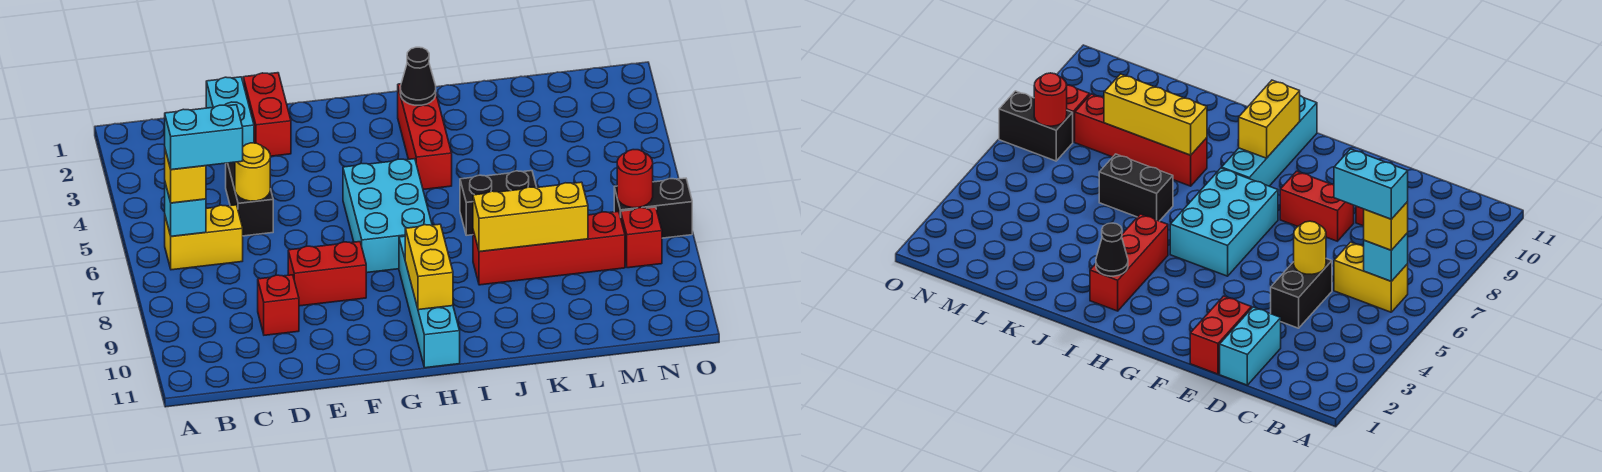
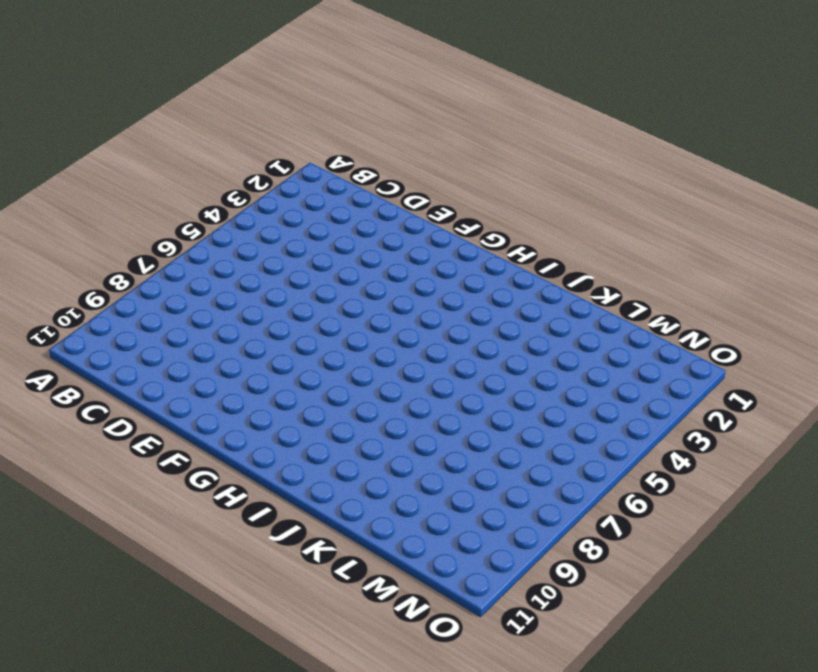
none -> yellow 1x2 brick [165,205,243,270]
none -> cyan 1x2 brick [206,77,254,146]
none -> black 1x2 brick [226,162,273,236]

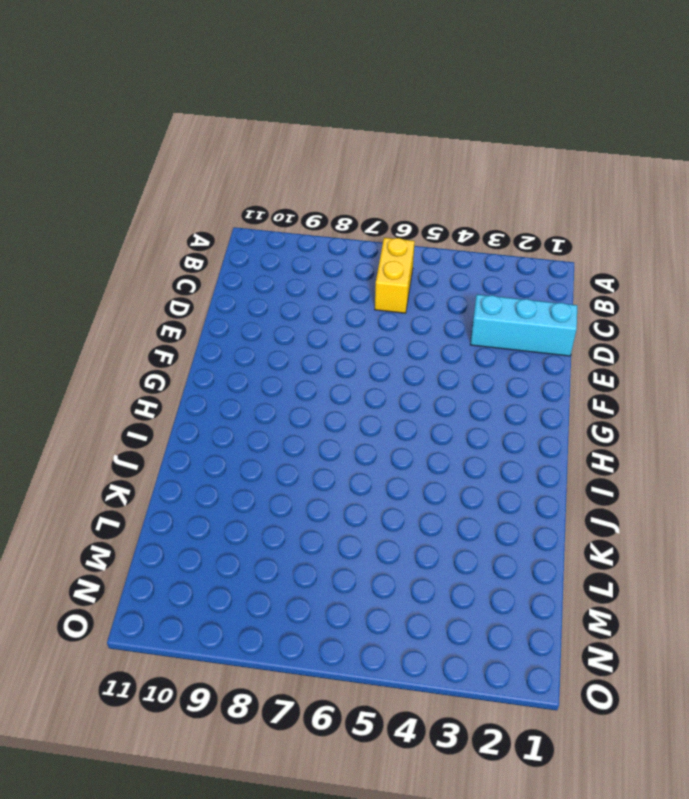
cyan 1x3 brick [470,294,577,356] -> cyan 1x2 brick [206,77,254,146]
none -> black 1x2 brick [226,162,273,236]
none -> red 1x1 brick [258,275,299,335]
none -> red 1x2 brick [243,73,291,156]

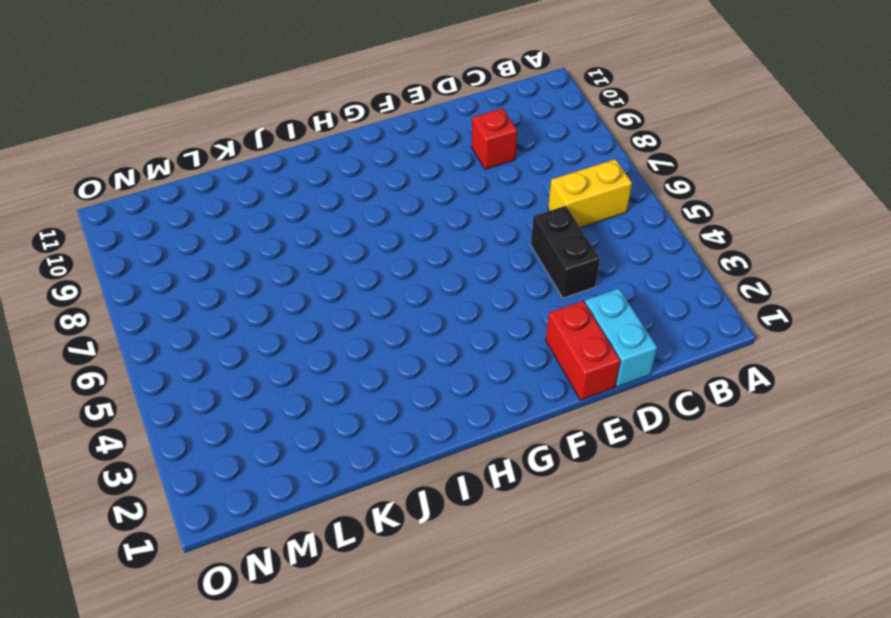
none -> red 1x2 brick [288,242,366,306]
none -> cyan 2x3 brick [343,159,432,273]
none -> cyan 1x4 brick [399,236,460,368]

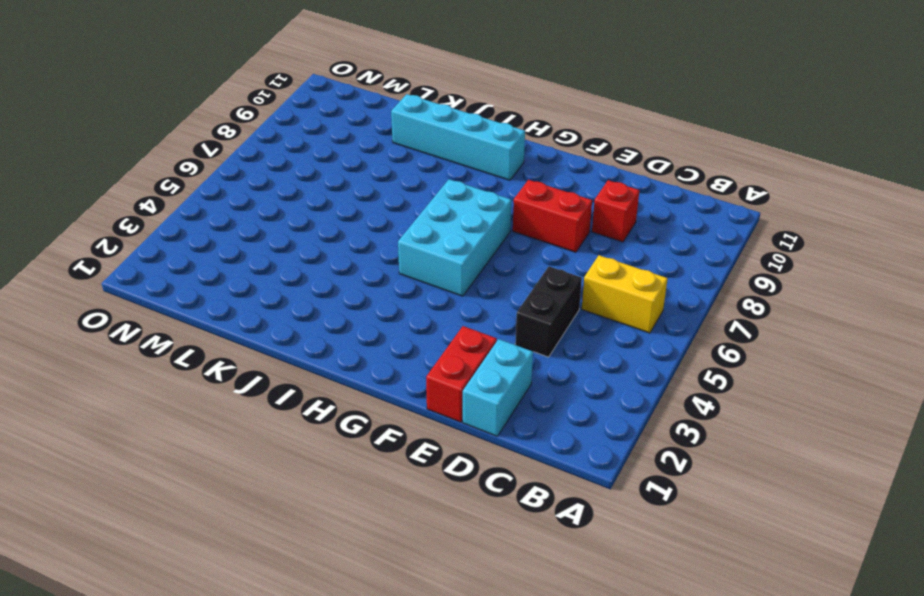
cyan 1x4 brick [391,94,525,180] -> cyan 1x4 brick turned to [399,236,460,368]
none -> red 1x3 brick [398,84,452,190]
none -> black 1x2 brick [460,171,537,235]
none -> red 1x4 brick [473,211,625,285]

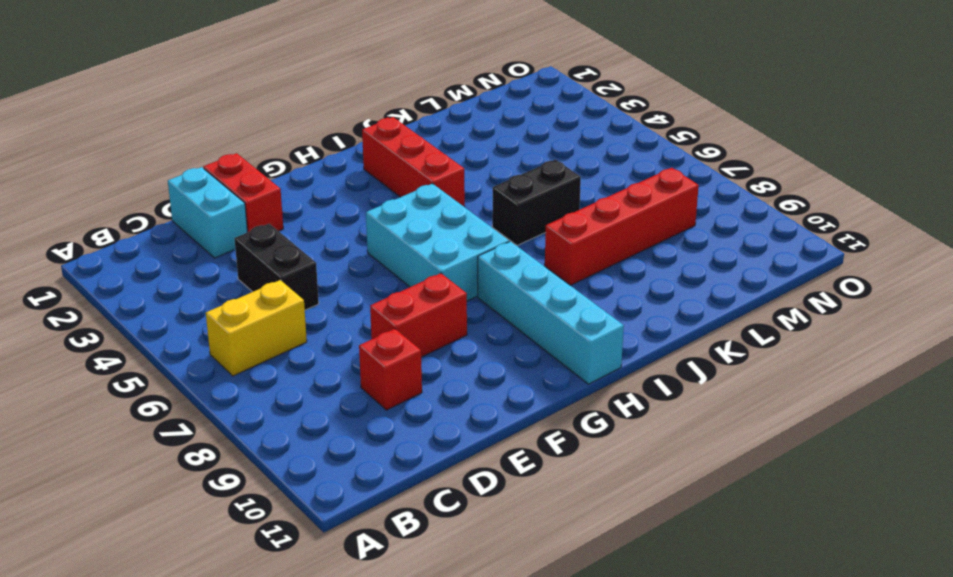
none -> black 1x2 brick [614,178,692,238]
none -> red 1x1 brick [621,207,662,268]
none -> cyan 1x1 brick [165,183,206,236]

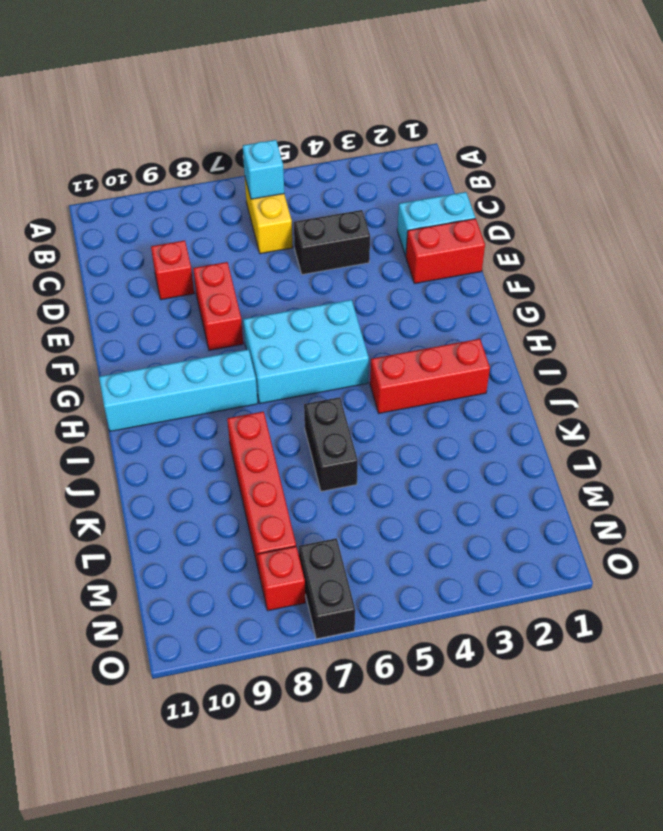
none -> yellow 1x1 round brick [235,143,270,201]
none -> yellow 1x2 brick [405,224,453,310]
none -> black 1x1 cone [400,47,436,105]

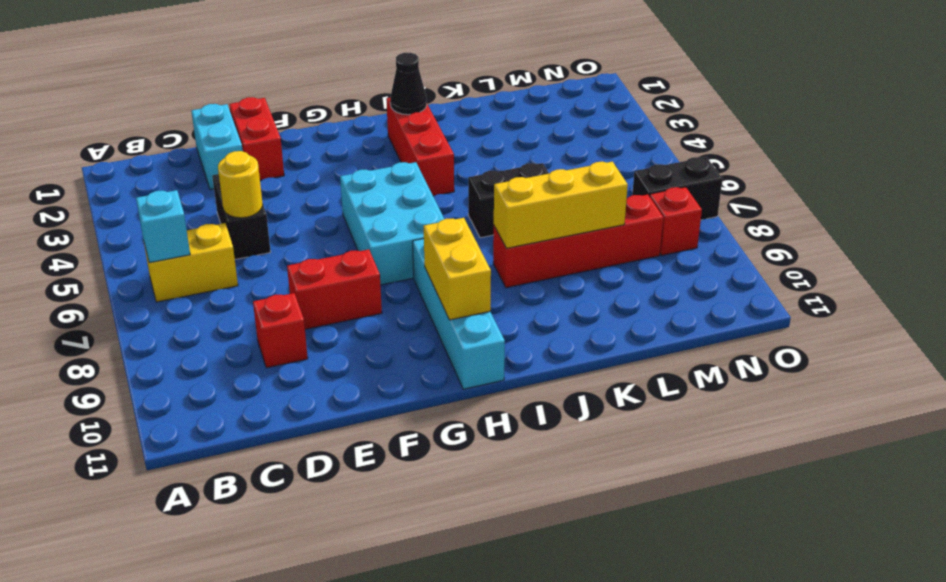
none -> red 1x1 round brick [617,150,653,208]
none -> yellow 1x1 brick [165,150,206,203]
none -> cyan 1x2 brick [165,105,243,170]

